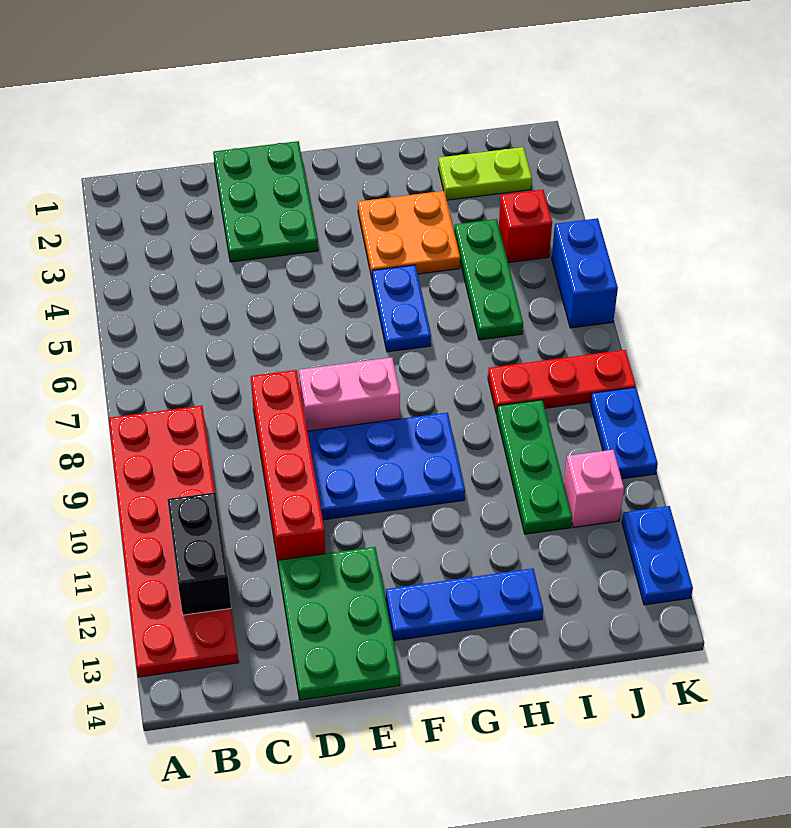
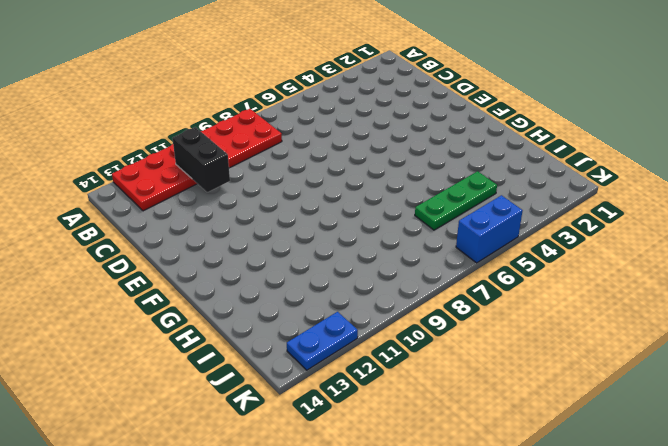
black 1x2 brick [172,127,230,192] -> black 1x2 brick turned to [167,492,231,615]
none -> green 2x3 plate [213,141,318,262]
none -> red 1x4 brick [251,370,325,567]
none -> green 2x3 plate [278,547,400,700]

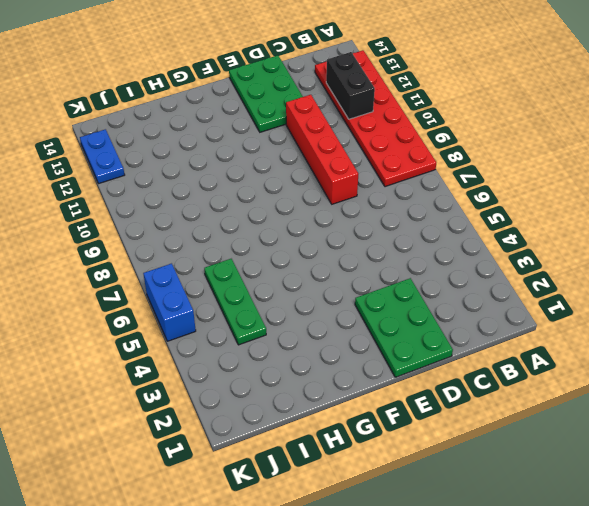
none -> pink 1x2 brick [299,358,400,431]
none -> blue 2x3 plate [307,413,465,520]
none -> blue 1x3 plate [386,568,543,641]

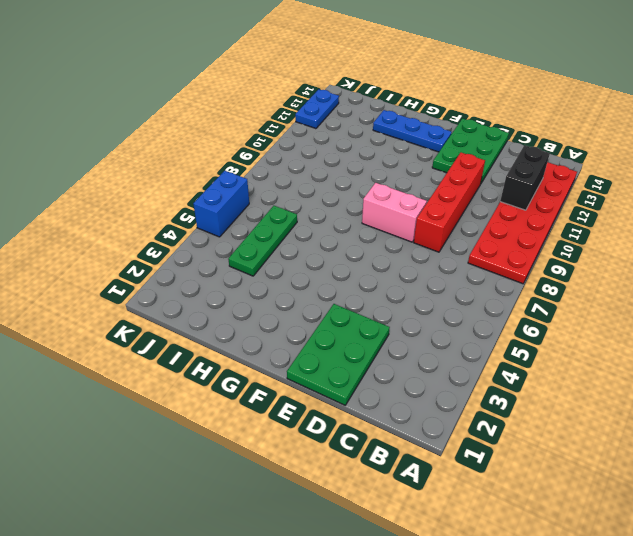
none -> blue 2x3 plate [307,413,465,520]
none -> orange 2x2 plate [358,191,460,278]
none -> blue 1x2 plate [372,265,431,352]

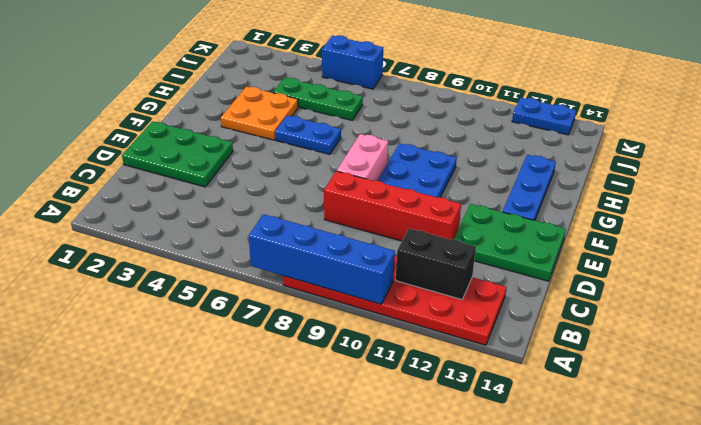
blue 1x4 brick [249,214,395,304] -> none
none -> lime 1x2 plate [438,147,532,200]
none -> red 1x3 plate [488,350,636,414]
none -> green 1x3 plate [497,400,572,534]

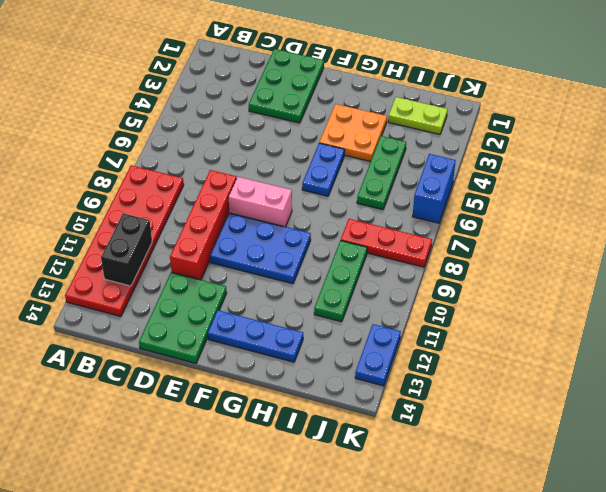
none -> red 1x1 brick [499,190,552,263]
none -> pink 1x1 brick [564,450,624,528]
none -> blue 1x2 plate [590,387,658,479]

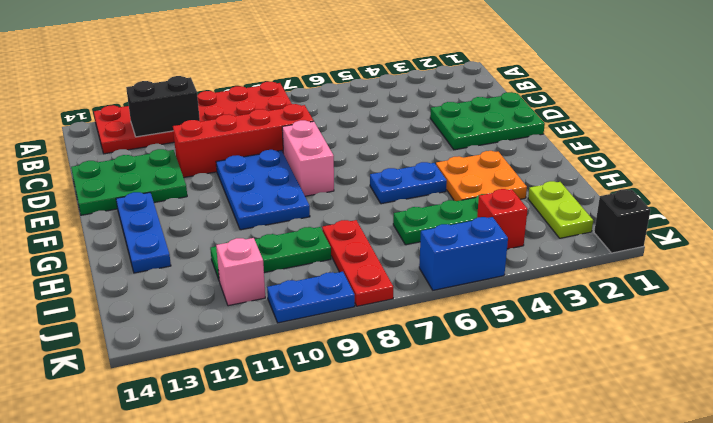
black 1x1 brick [594,190,650,253] -> none
none -> blue 1x2 plate [622,506,693,605]

